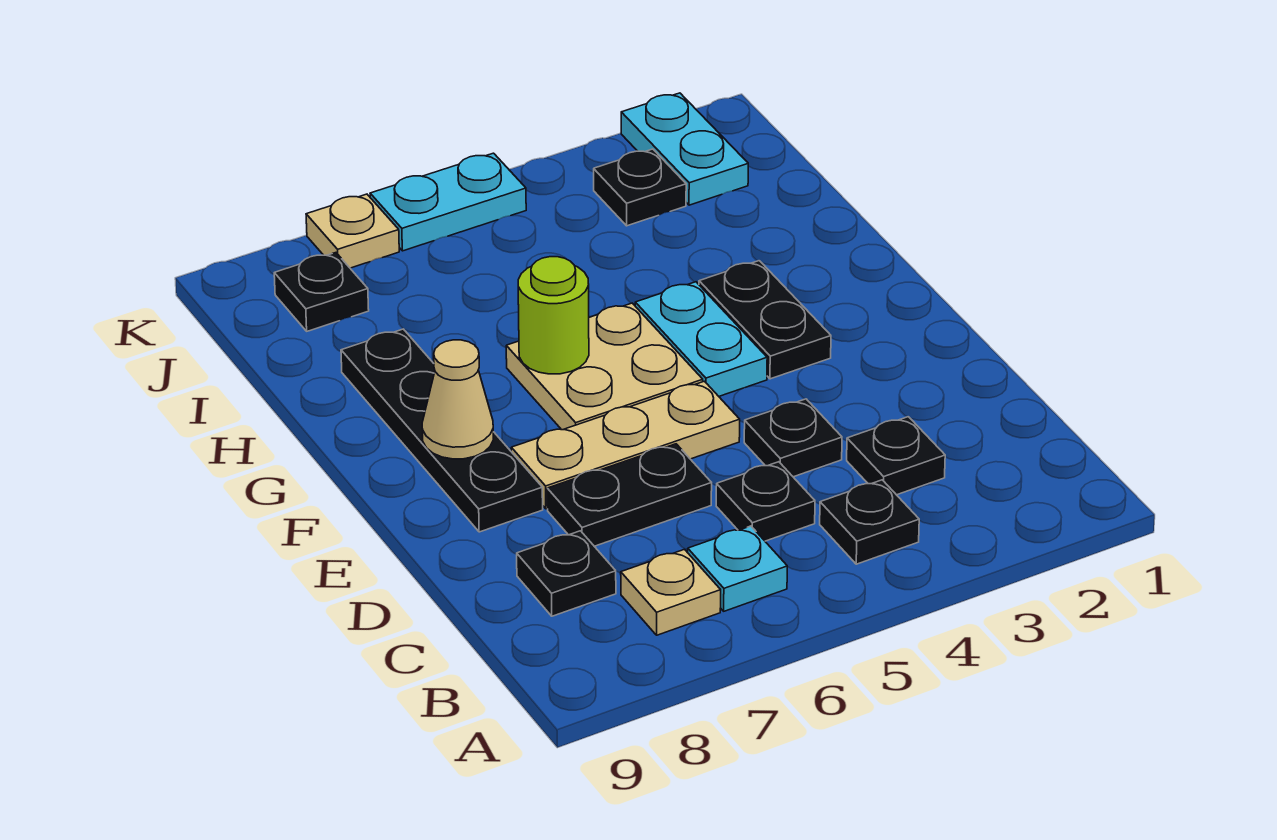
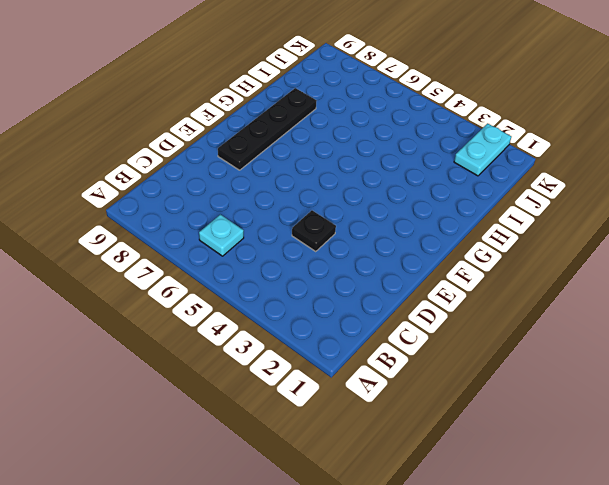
none -> black 1x1 plate [820,480,919,564]
none -> tan 1x1 plate [621,549,721,635]
none -> black 1x1 plate [847,417,945,495]

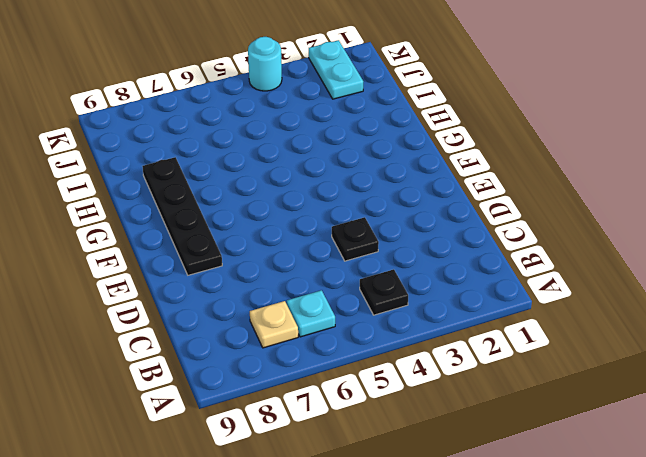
cyan 1x1 round brick [248,37,282,91] -> none
none -> black 1x1 plate [847,417,945,495]
none -> black 1x1 plate [716,462,815,541]
none -> black 1x1 plate [517,531,616,616]

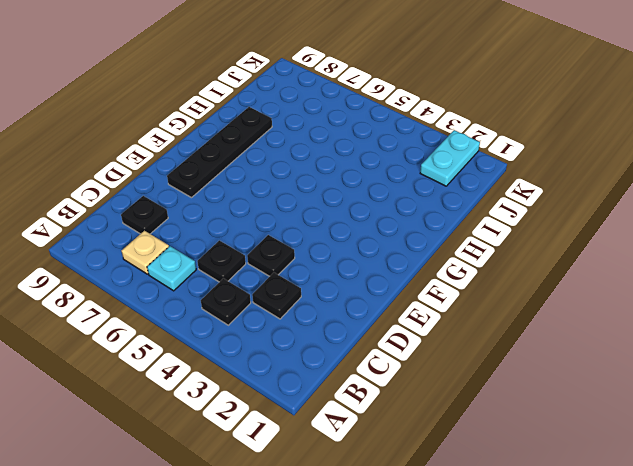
none -> black 1x2 plate [547,444,712,546]
none -> tan 1x3 plate [511,381,740,509]
none -> black 1x2 plate [699,261,831,379]

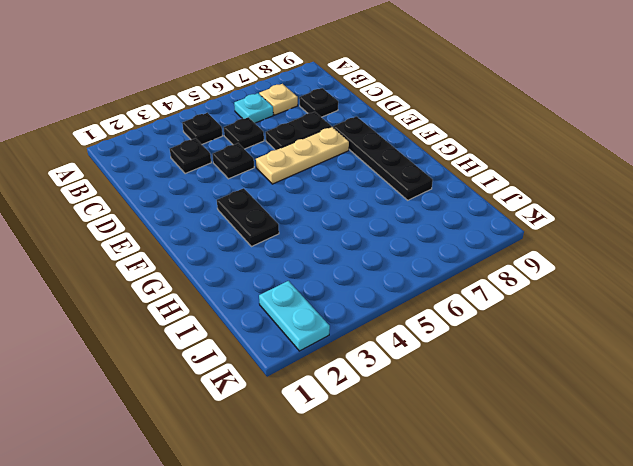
none -> cyan 1x2 plate [635,282,767,396]
none -> tan 2x2 plate [506,303,703,430]
none -> black 1x1 plate [594,149,686,226]

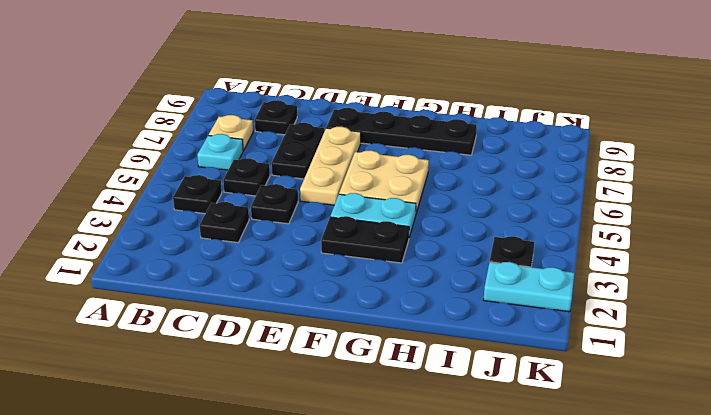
none -> black 1x1 plate [274,253,369,331]
none -> cyan 1x2 plate [370,153,526,251]
none -> tan 1x1 plate [306,194,399,268]

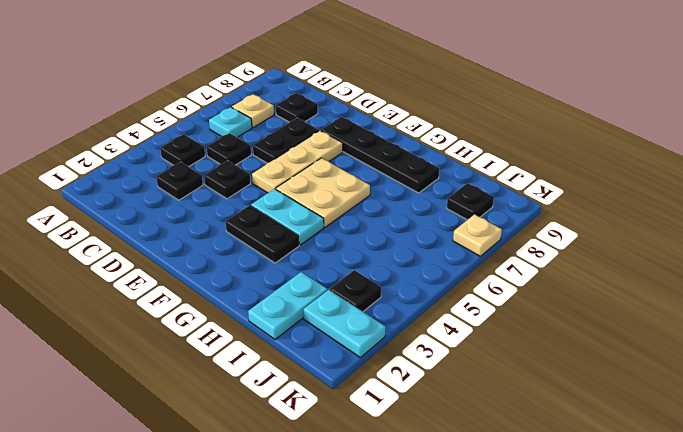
cyan 1x2 plate [248,272,327,339] -> cyan 1x2 plate moved to [370,153,526,251]
none -> tan 1x1 cone [422,340,493,459]
none -> lime 1x1 round brick [518,257,589,374]

